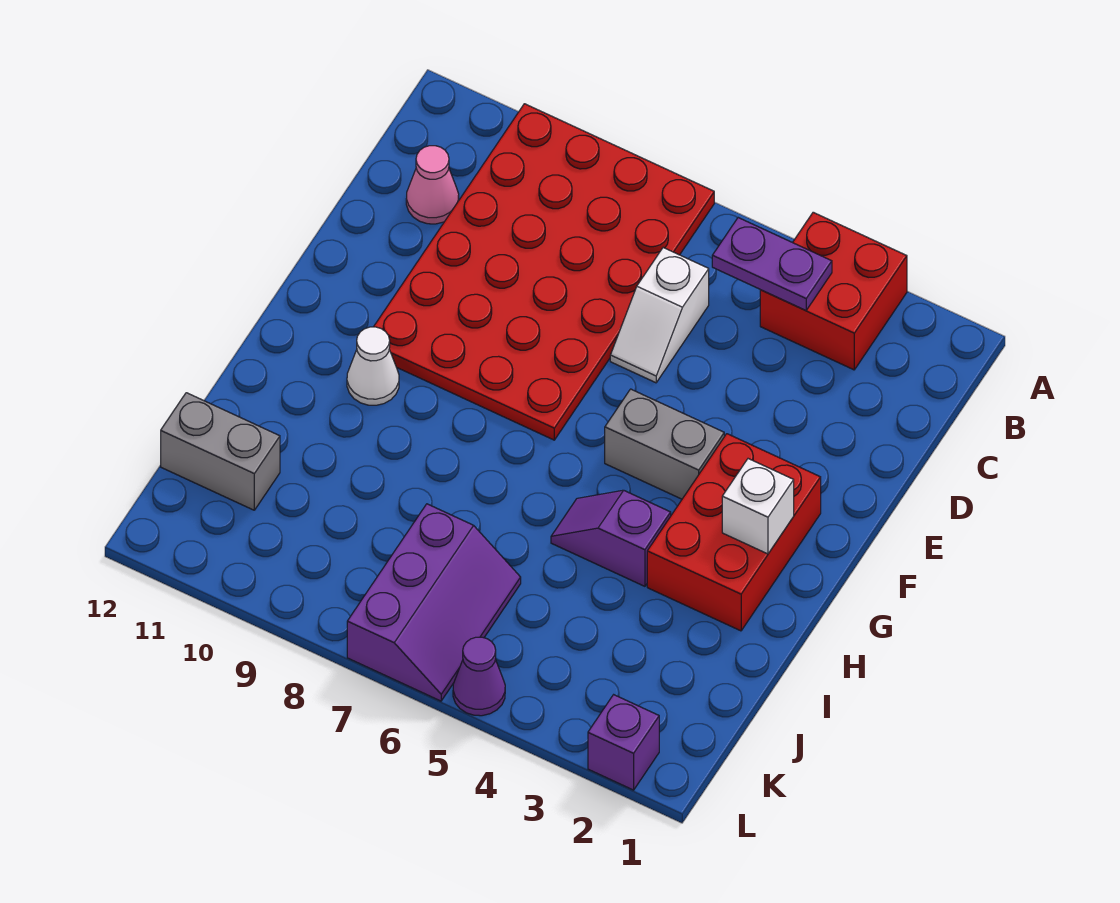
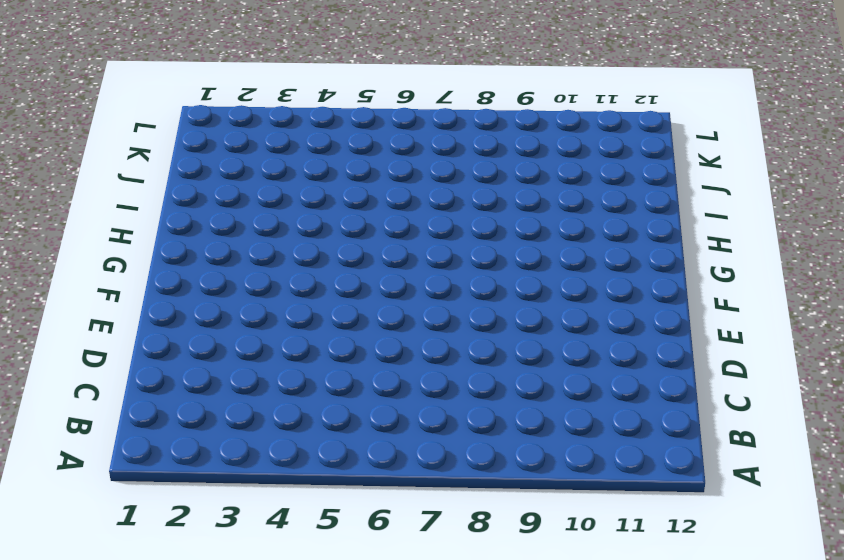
none -> red 2x2 brick [760,212,907,370]
none -> red 4x6 plate [374,104,714,440]
none -> white 1x2 slope [610,248,709,383]

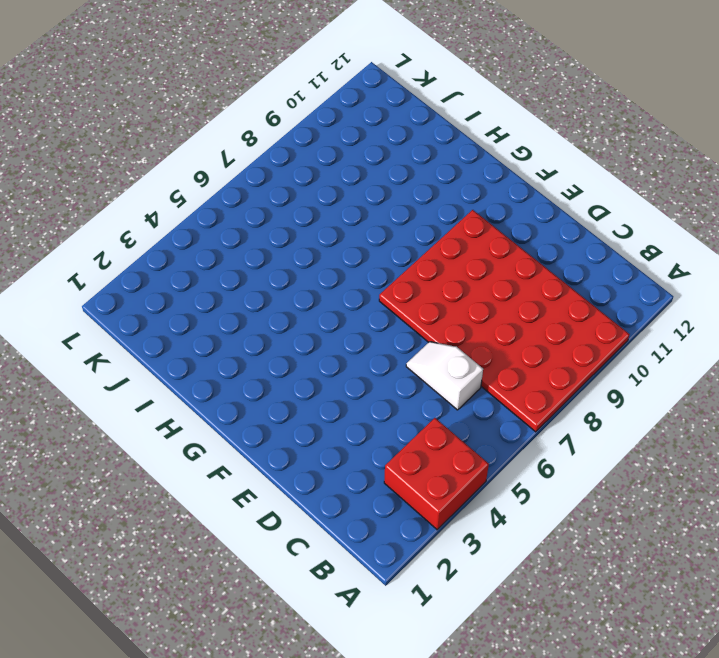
none -> pink 1x1 cone [406,146,459,224]
none -> red 2x3 brick [647,434,821,631]
none -> grey 1x2 brick [605,389,724,499]

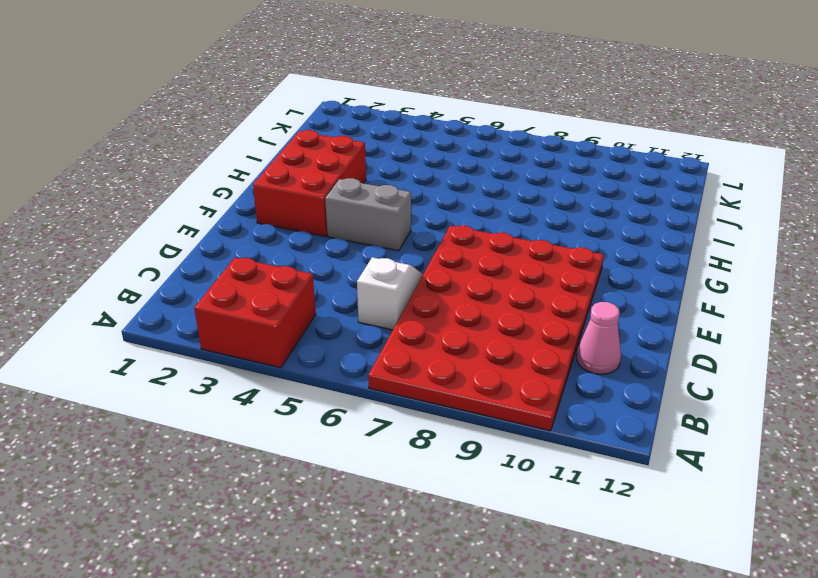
none -> white 1x1 cone [347,327,399,405]
none -> purple 1x2 slope [551,490,671,586]
none -> purple 2x3 slope [347,504,521,701]

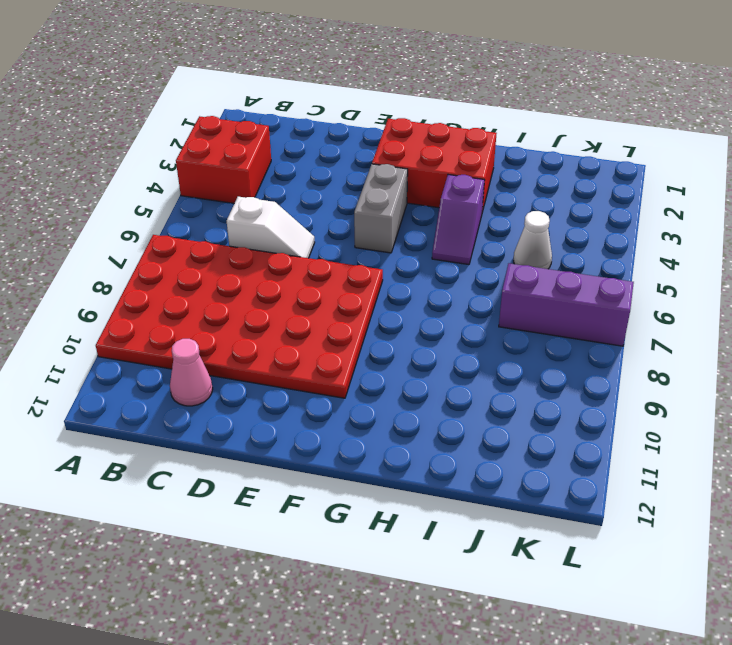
white 1x1 cone [514,211,552,269] -> white 1x1 cone moved to [347,327,399,405]
none -> grey 1x2 brick [161,393,280,510]
none -> purple 1x1 brick [588,695,659,790]
none -> purple 1x1 cone [453,637,505,716]

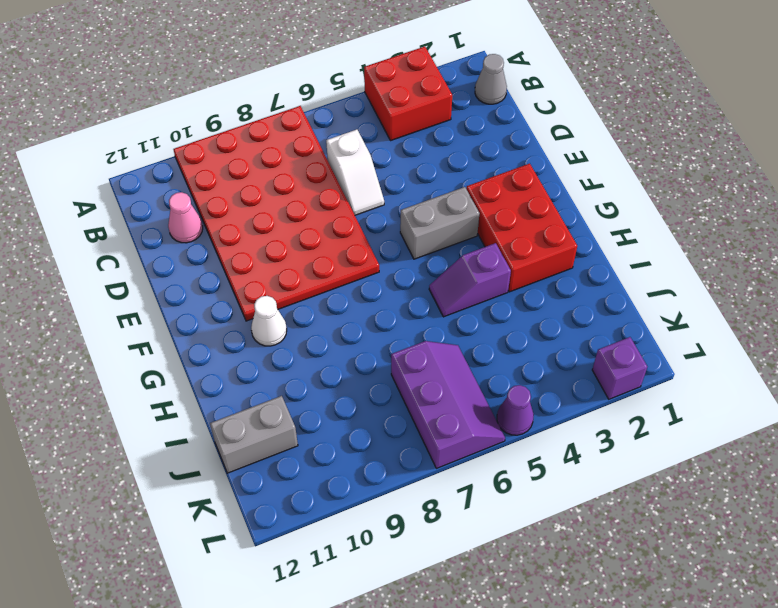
grey 1x1 cone [475,54,507,104] -> none
none -> purple 1x2 plate [712,218,832,311]
none -> white 1x1 brick [722,459,794,554]

